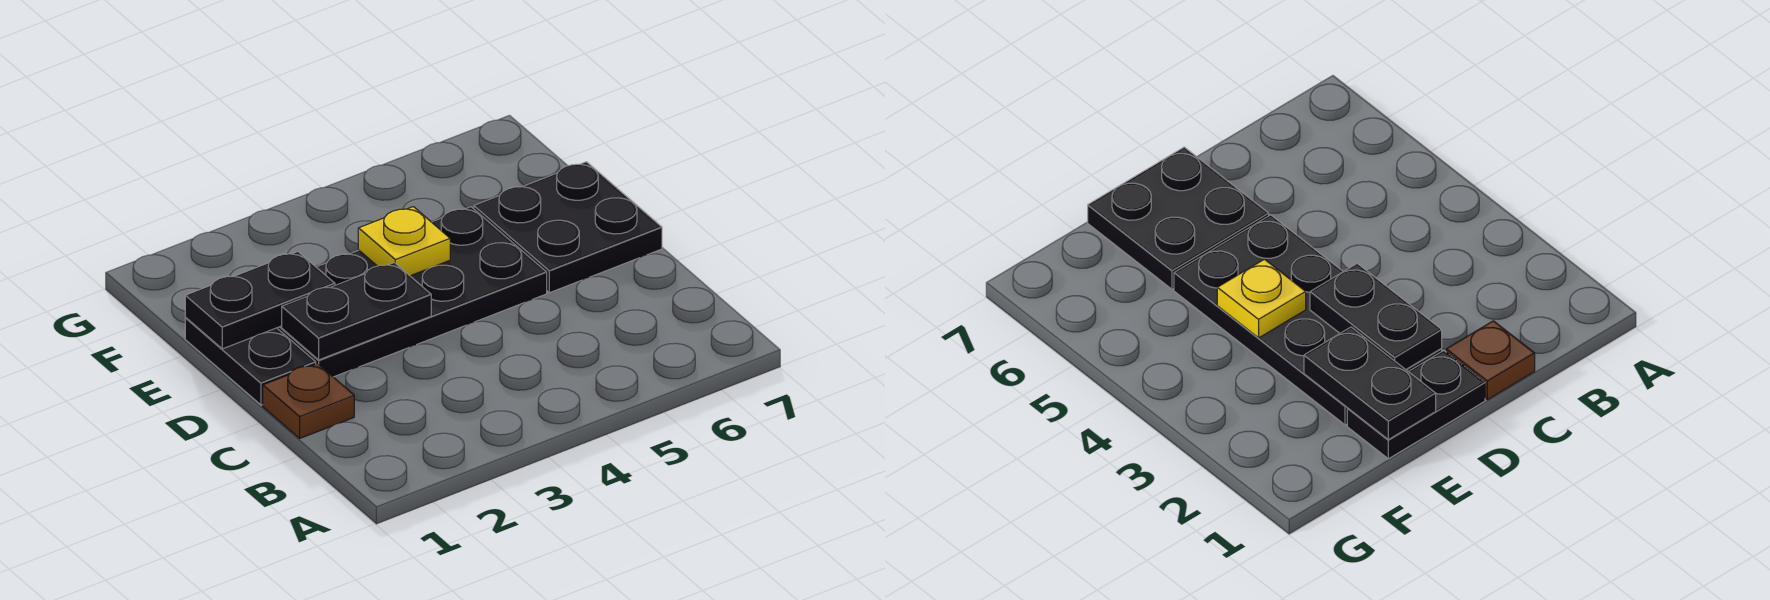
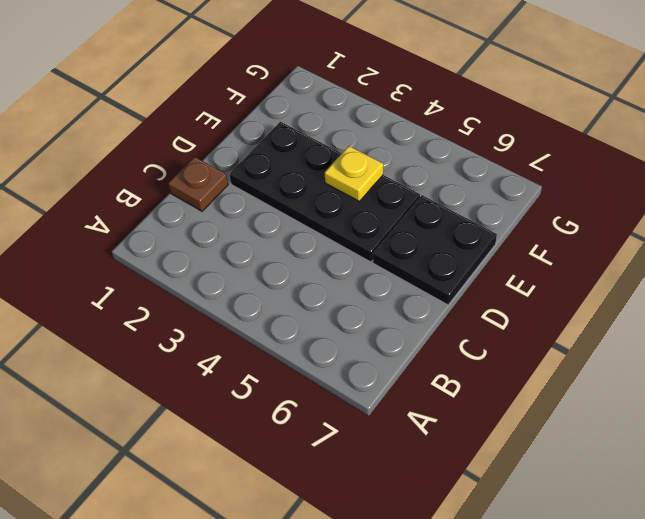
none -> black 1x2 plate [185,318,316,405]
none -> black 1x2 plate [282,263,431,360]

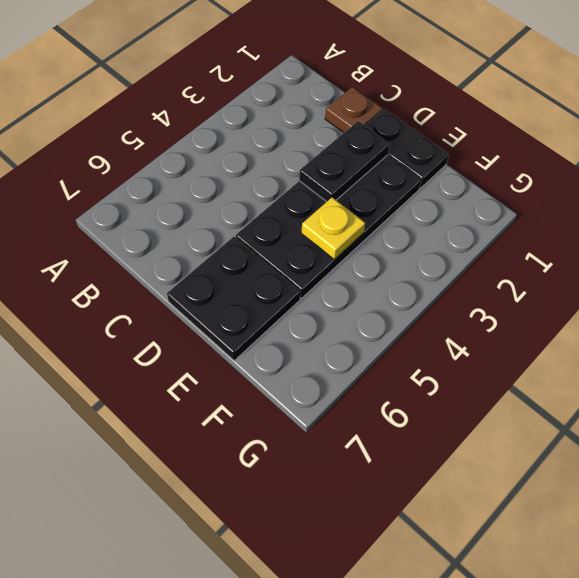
none -> black 1x2 plate [185,252,335,349]

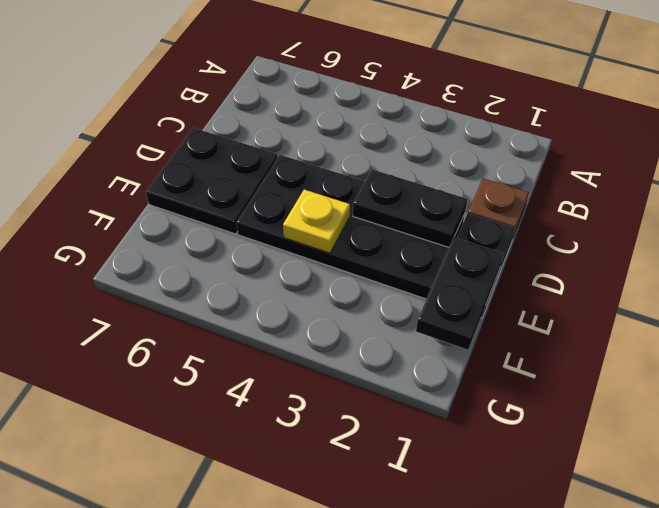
black 1x2 plate [416,238,504,350] -> black 1x2 plate turned to [185,252,335,349]

